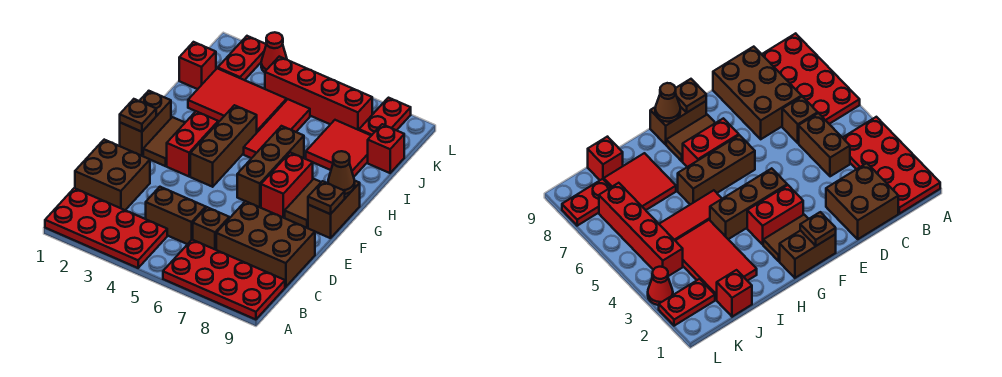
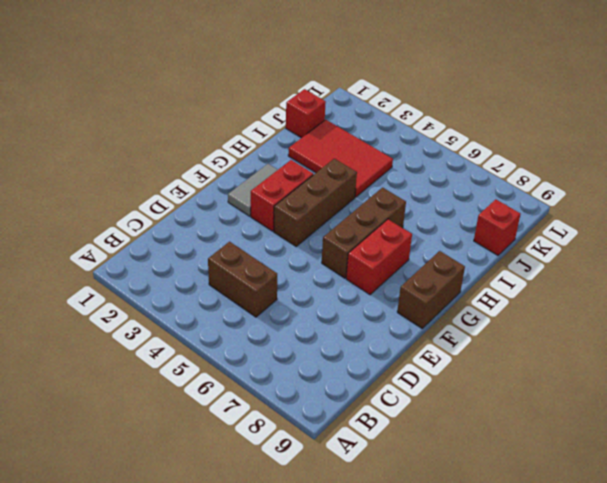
grey 1x2 tile [228,164,278,216] -> brown 1x2 tile [143,117,185,166]
none -> red 2x4 plate [45,188,167,268]
none -> red 2x4 plate [163,240,285,320]
none -> brown 2x2 brick [75,140,150,210]

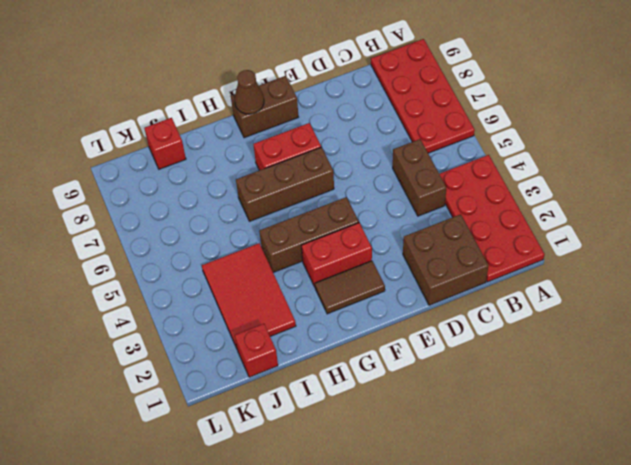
none -> brown 1x1 brick [193,207,229,250]
none -> brown 2x3 brick [216,201,315,287]
none -> brown 1x2 brick [120,91,171,156]

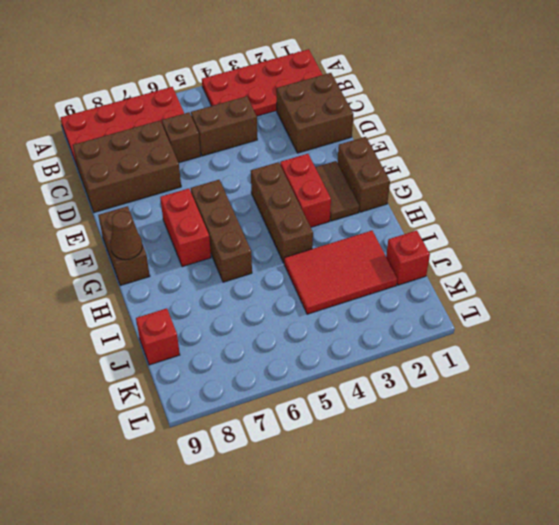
none -> brown 1x2 tile [285,179,321,228]
none -> red 1x3 tile [244,99,310,158]
none -> red 2x2 tile [306,120,371,177]

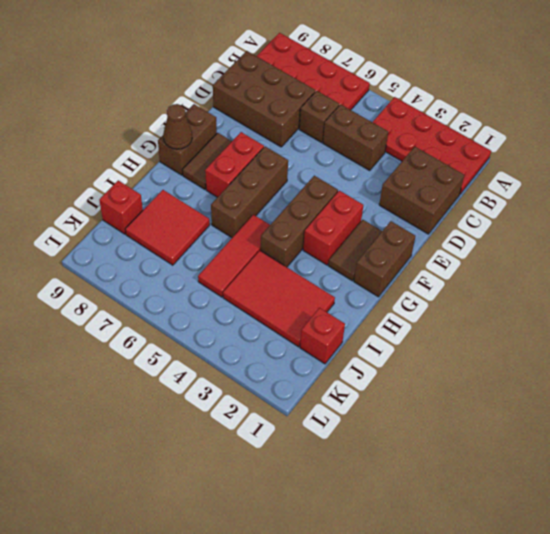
none -> red 1x2 plate [218,36,266,80]
none -> red 1x4 brick [265,57,372,130]
none -> red 1x2 plate [359,98,411,136]

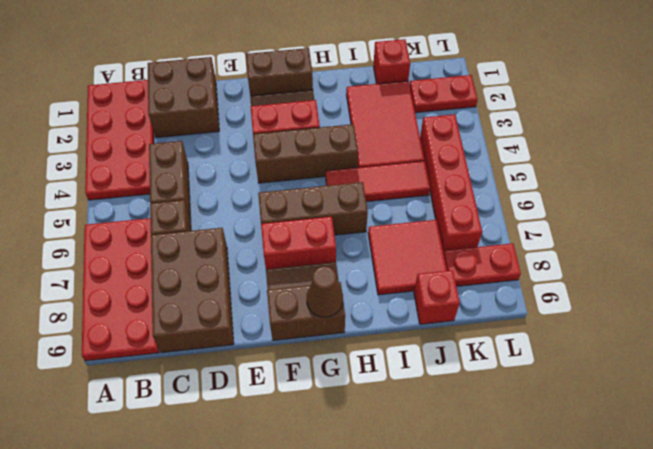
none -> red 1x1 cone [261,32,287,72]
none -> brown 1x1 plate [120,99,156,132]
none -> brown 1x1 plate [308,181,345,214]

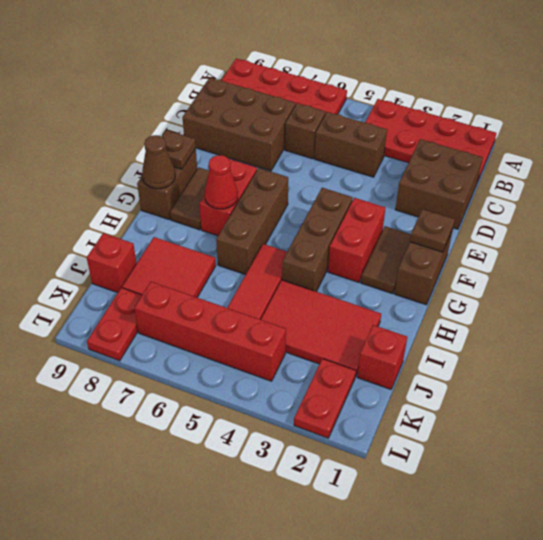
red 1x1 cone [205,155,238,209] -> red 1x1 cone moved to [261,32,287,72]

